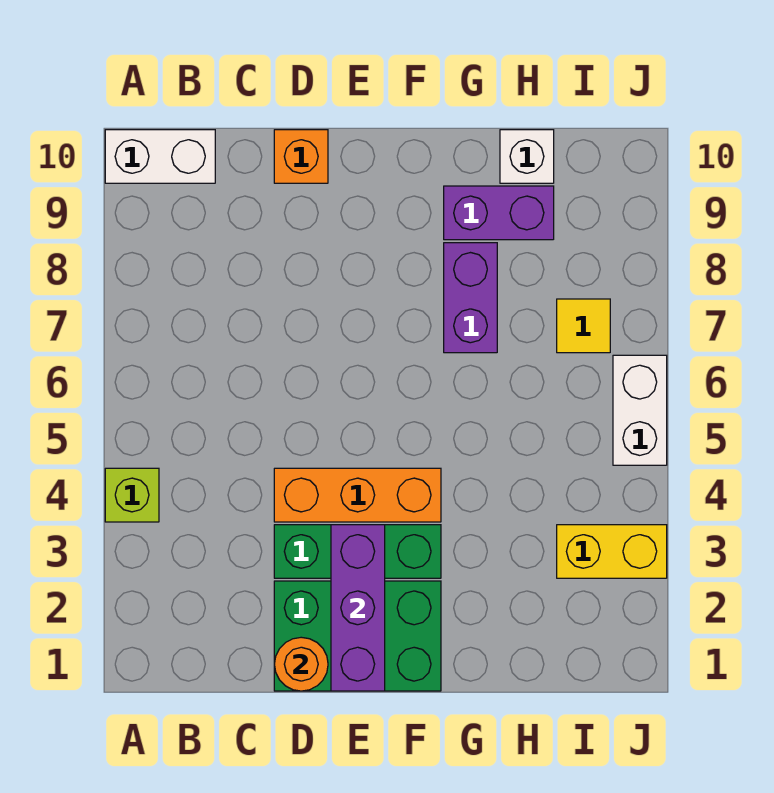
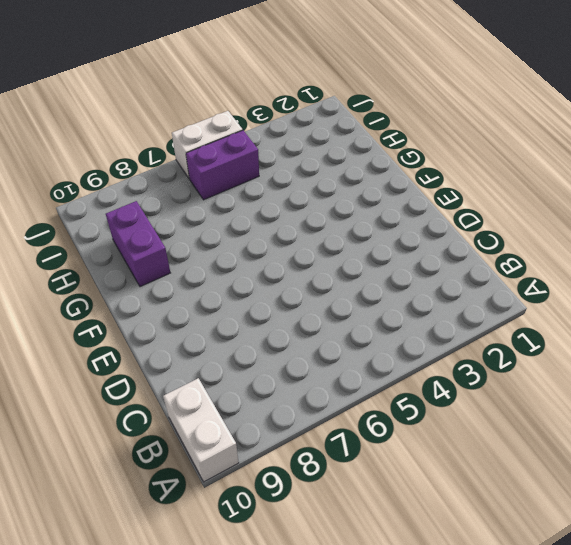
purple 1x2 brick [186,130,259,200] -> purple 1x2 brick moved to [444,243,497,353]
none -> lime 1x1 brick [105,468,159,522]
none -> green 2x3 brick [274,581,441,691]
none -> green 1x3 brick [274,525,441,578]

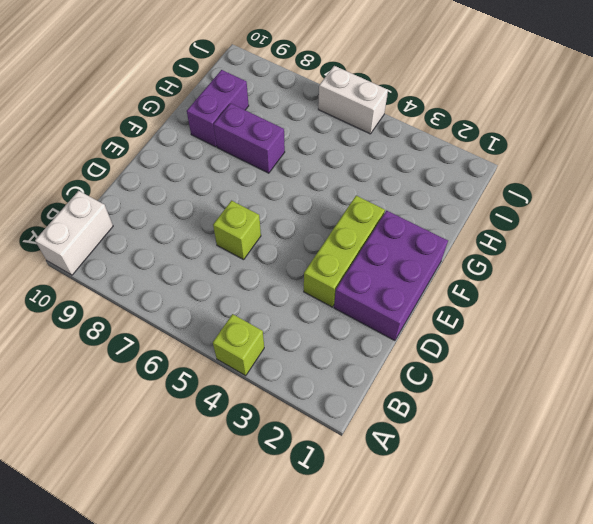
purple 2x3 brick [334,211,448,341] -> green 2x3 brick [274,581,441,691]
lime 1x3 brick [304,195,385,307] -> green 1x3 brick [274,525,441,578]
lime 1x1 brick [213,201,261,260] -> none
none -> orange 1x3 brick [274,468,441,522]
none -> orange 1x1 brick [274,130,328,183]
none -> white 1x1 brick [500,130,554,183]

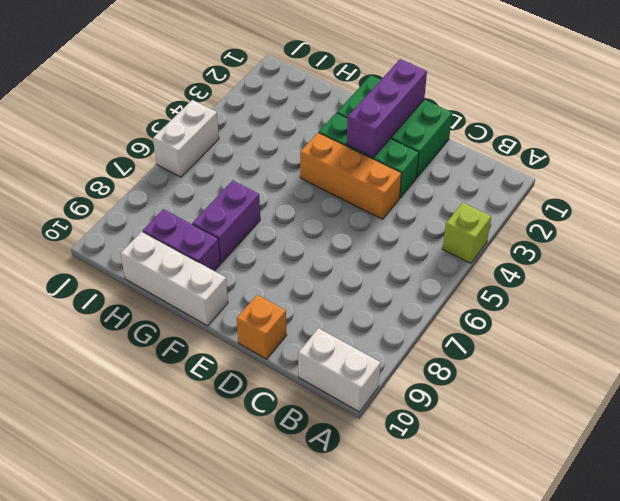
white 1x3 brick [120,232,228,326] -> white 1x1 brick [500,130,554,183]
none -> yellow 1x2 brick [557,525,667,578]
none -> yellow 1x1 tile [557,299,610,353]
none -> orange 1x1 round brick [274,637,328,691]

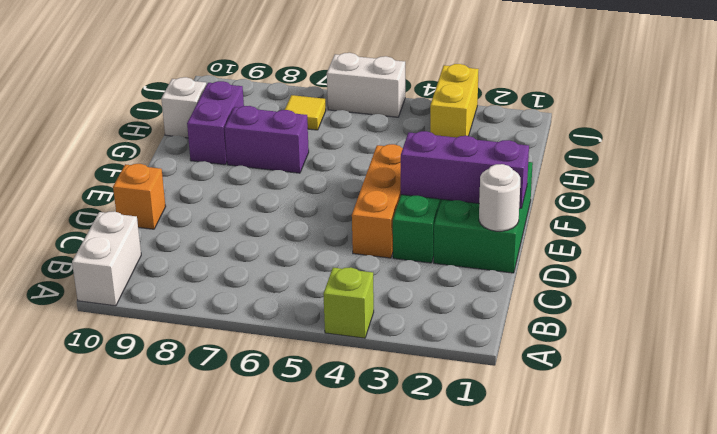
white 1x1 round brick [479,164,520,231] -> orange 1x1 round brick [274,637,328,691]

